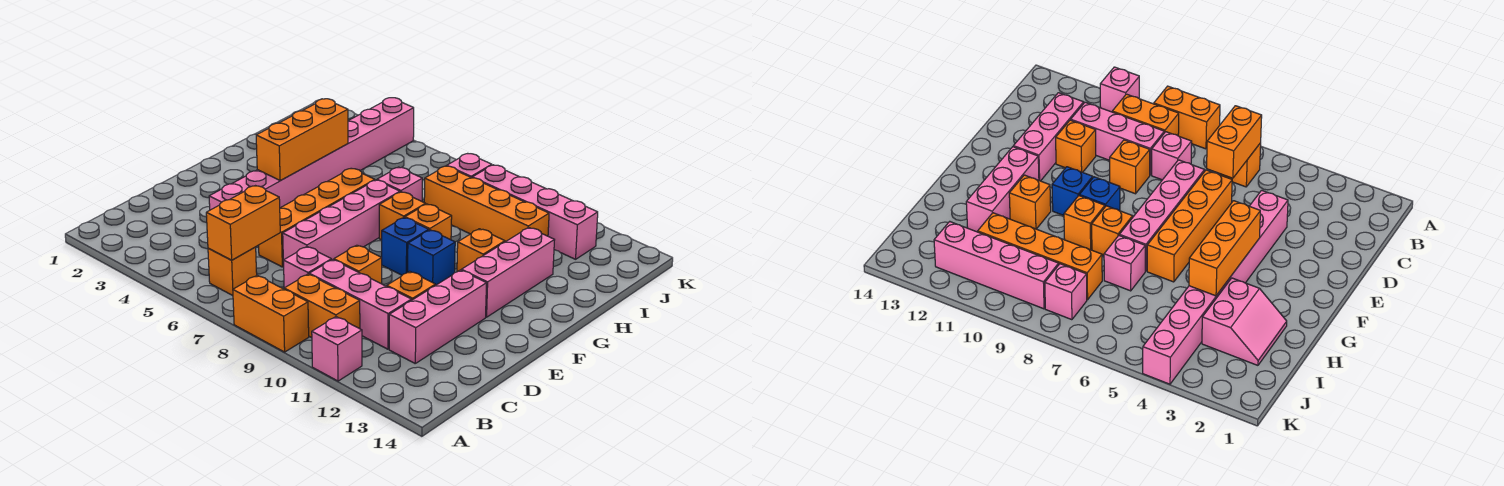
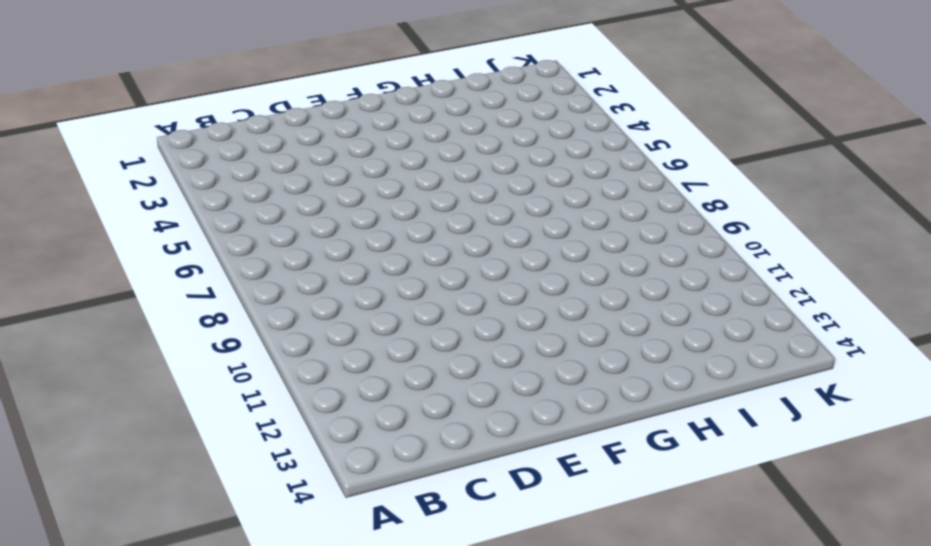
none -> orange 1x2 brick [233,275,309,352]
none -> pink 1x1 brick [312,317,362,381]
none -> orange 1x1 brick [208,247,257,296]

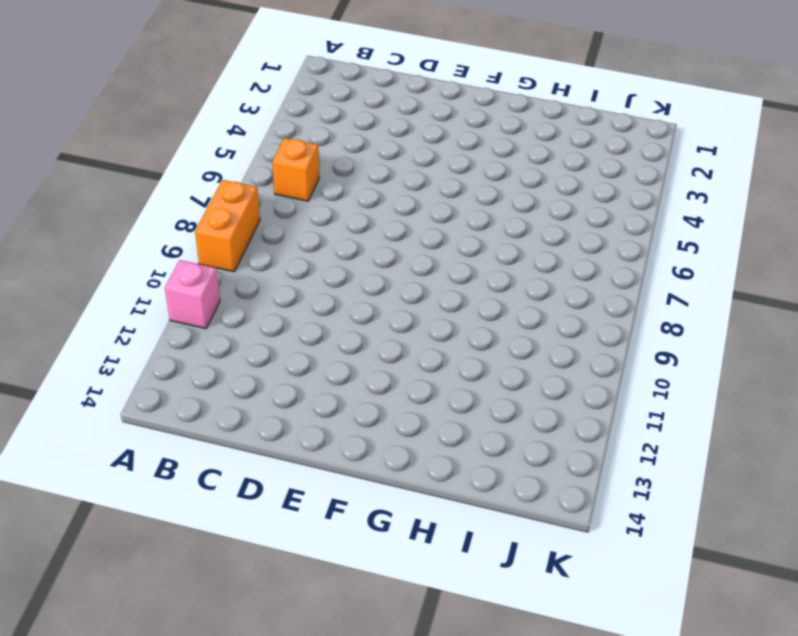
none -> orange 1x2 brick [284,274,360,338]
none -> pink 1x1 brick [283,247,331,288]
none -> pink 1x3 brick [309,260,411,349]

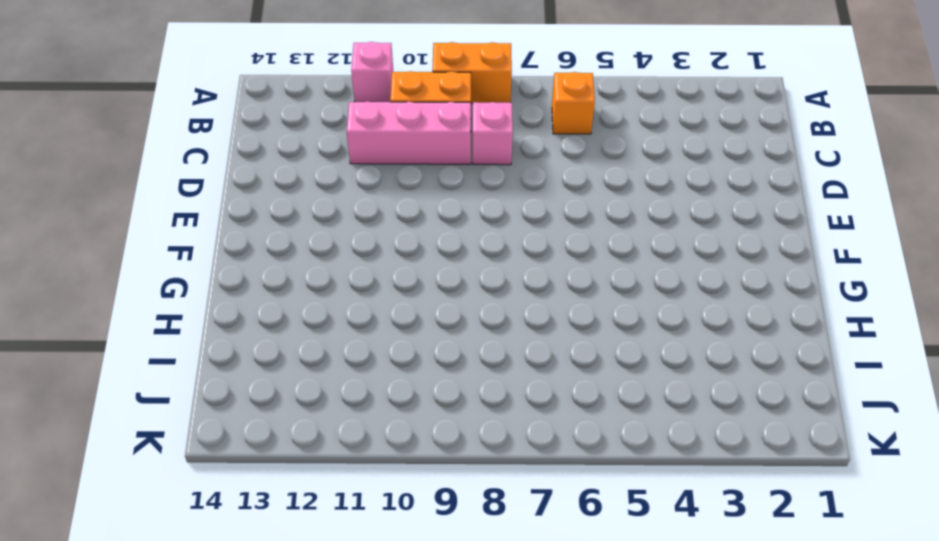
none -> pink 1x3 brick [389,270,487,363]
none -> pink 1x8 brick [209,98,414,210]
none -> orange 1x4 brick [259,169,375,267]

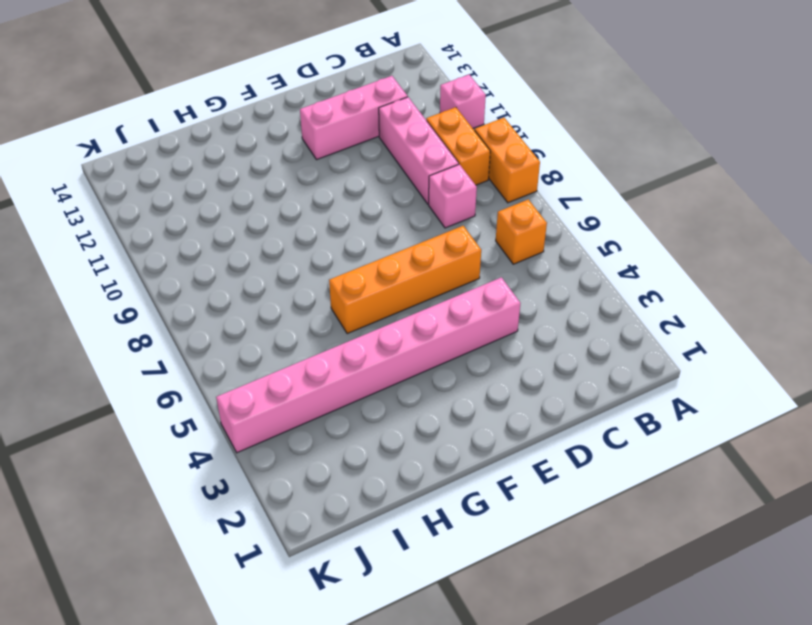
none -> pink 1x4 brick [283,180,400,263]
none -> orange 1x1 brick [334,245,382,284]
none -> orange 1x1 brick [387,271,435,300]

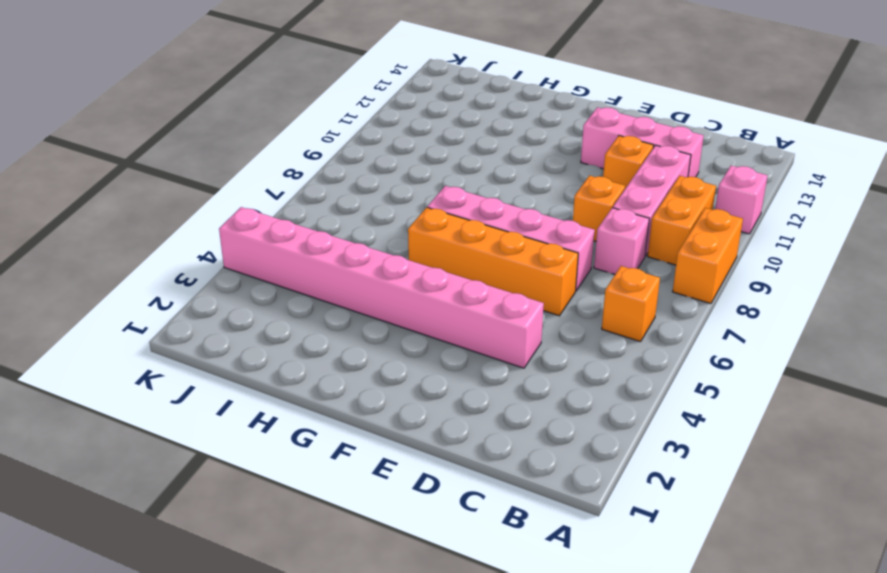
none -> blue 1x1 brick [382,218,429,275]
none -> blue 1x1 brick [408,230,455,285]
none -> pink 1x3 brick [461,227,554,317]

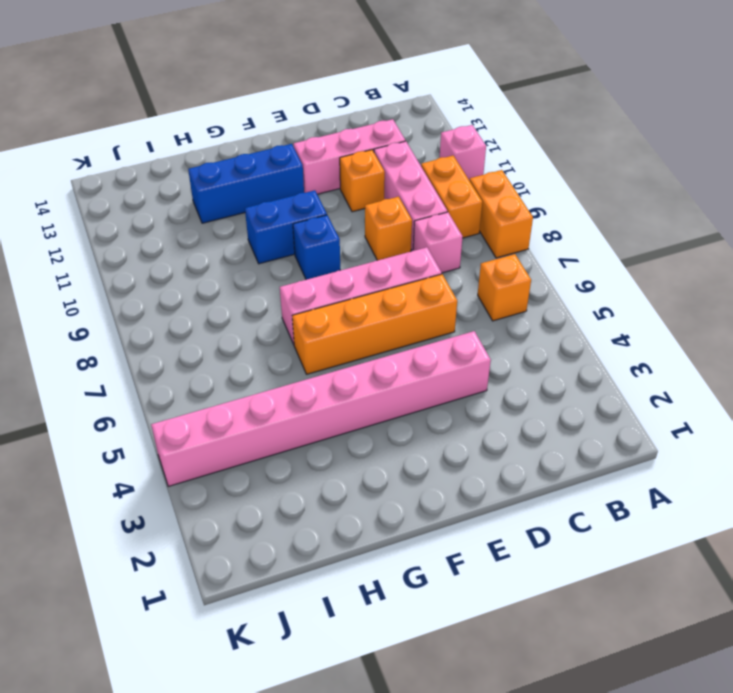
blue 1x2 brick [245,190,327,264] -> blue 1x1 brick [408,230,455,285]
blue 1x3 brick [188,144,304,223] -> pink 1x3 brick [461,227,554,317]
none -> orange 1x1 brick [379,192,426,240]
none -> orange 1x1 brick [405,204,452,240]
none -> orange 1x1 brick [457,229,505,272]

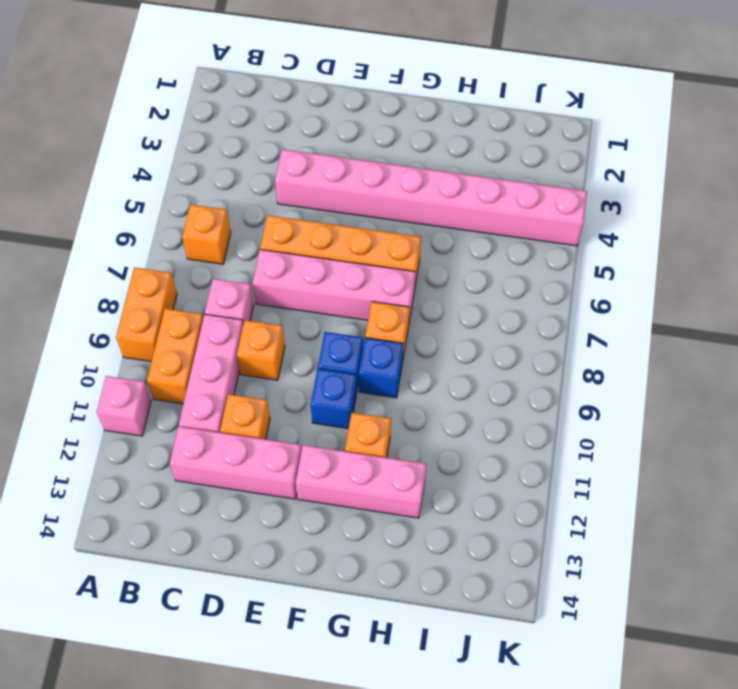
blue 1x1 brick [359,338,403,398] -> orange 1x1 brick [405,204,452,240]
none -> pink 2x2 slope [1202,278,1287,365]
none -> pink 1x1 brick [377,167,422,201]
none -> orange 1x4 brick [424,166,549,242]

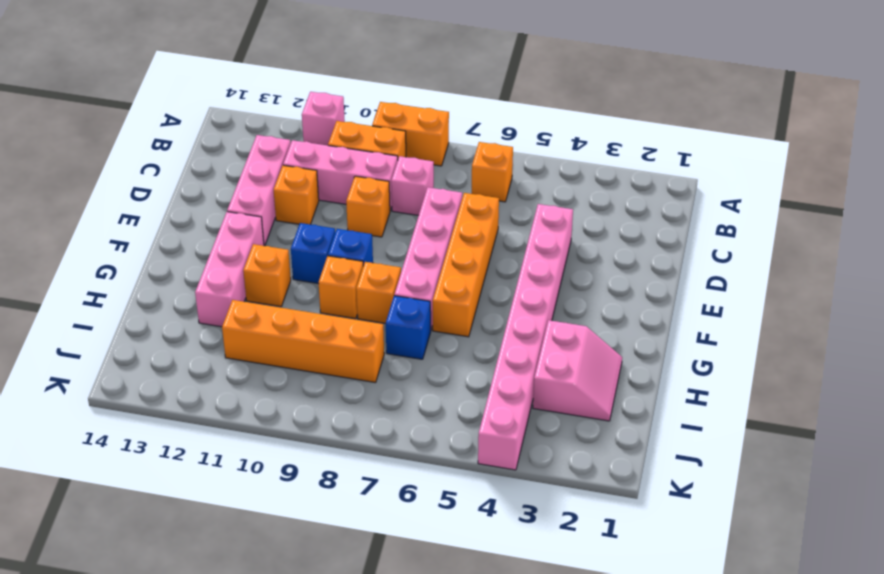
blue 1x1 brick [386,296,431,359] -> pink 1x1 brick [377,167,422,201]
none -> pink 1x1 brick [447,154,492,178]
none -> pink 1x4 brick [472,165,598,259]
none -> orange 1x2 brick [206,186,280,260]

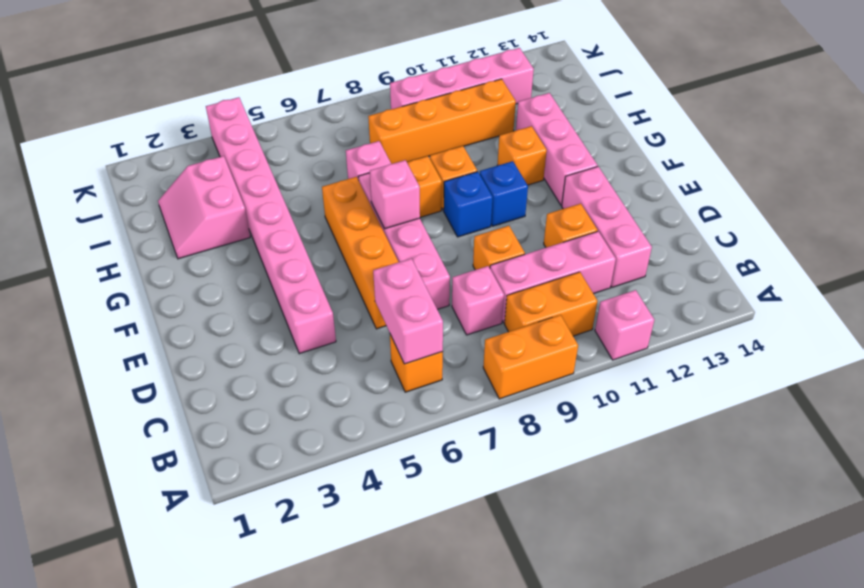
pink 1x2 brick [373,258,443,364] -> orange 1x2 brick [206,186,280,260]
pink 1x1 brick [370,160,420,229] -> pink 1x1 brick moved to [447,154,492,178]
none -> orange 1x3 brick [256,99,348,181]

